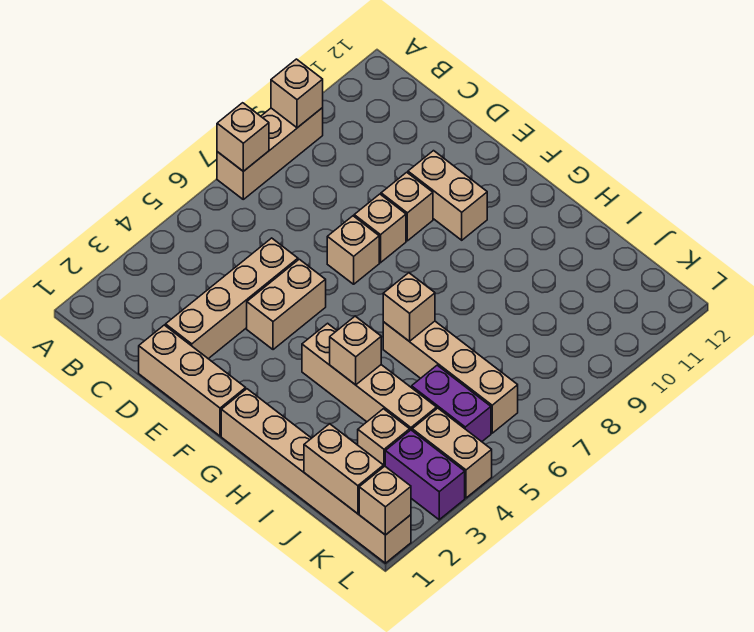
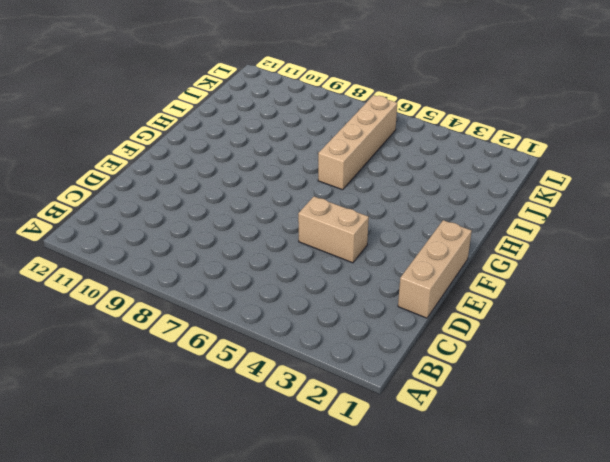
none -> tan 1x3 brick [217,108,323,199]
none -> tan 1x4 brick [166,238,298,359]
none -> tan 1x1 brick [327,216,379,284]

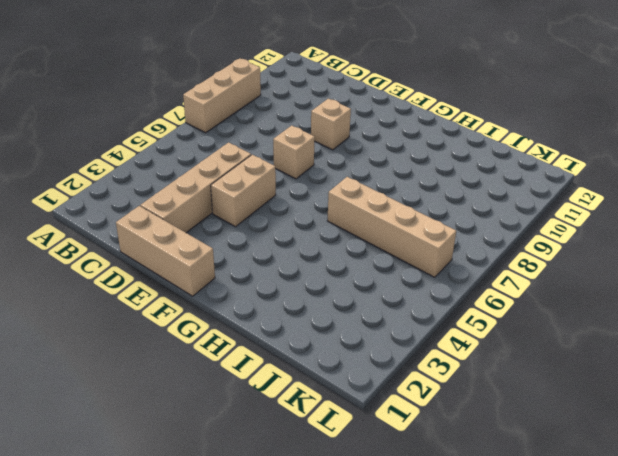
none -> tan 1x1 brick [354,194,406,263]
none -> tan 1x2 brick [408,151,487,240]
none -> tan 1x6 brick [221,389,411,563]

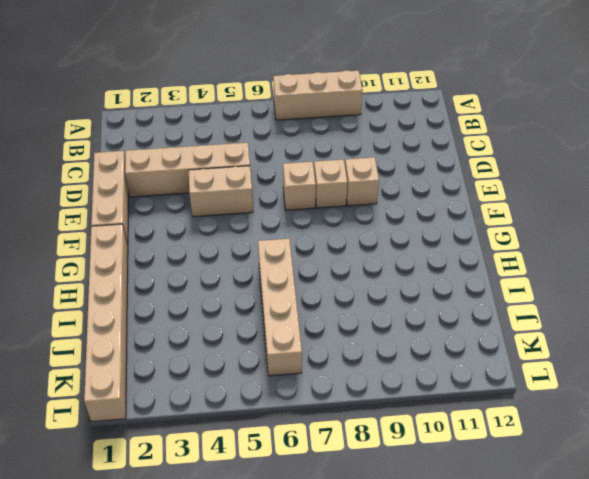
none -> tan 1x2 brick [408,151,487,240]
none -> tan 1x4 brick [302,323,437,430]
none -> tan 1x1 brick [358,409,410,467]

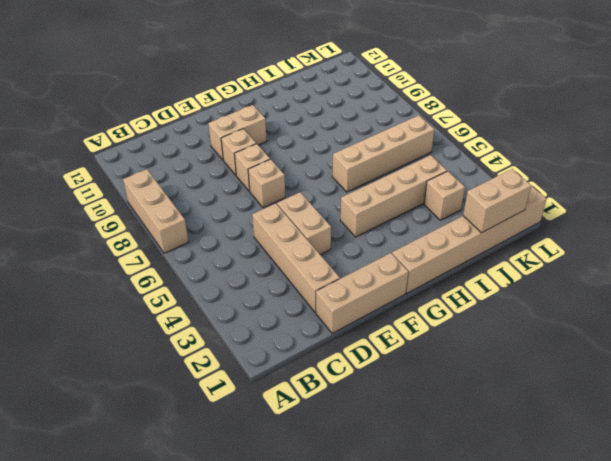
none -> purple 1x2 brick [412,365,491,442]
none -> purple 1x2 brick [385,430,465,520]
none -> tan 1x2 brick [412,408,492,498]

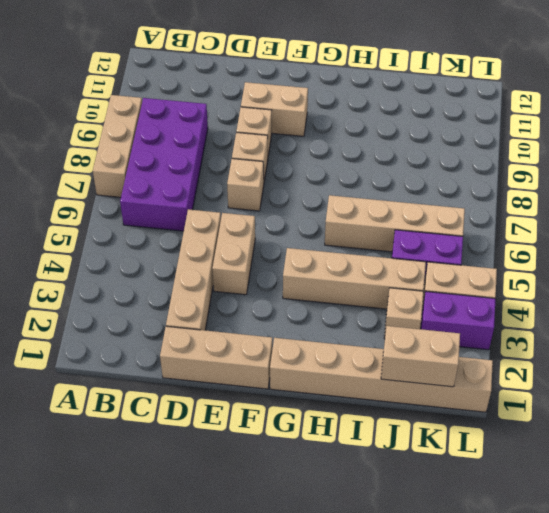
purple 2x4 brick [120,98,208,231] -> none
none -> tan 1x1 brick [217,103,269,171]
none -> tan 1x1 brick [271,59,323,128]
none -> tan 1x1 brick [330,316,381,385]

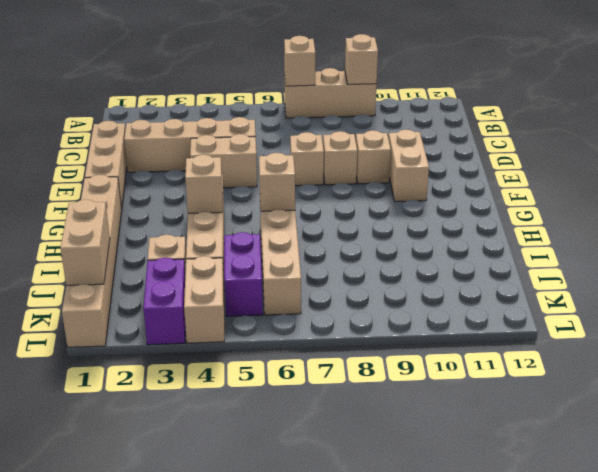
none -> tan 1x1 brick [359,466,411,535]

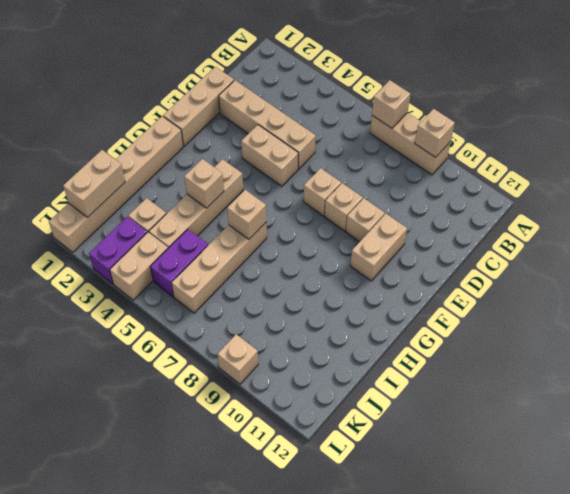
tan 1x1 brick [218,334,258,384] -> tan 1x1 brick moved to [359,466,411,535]

